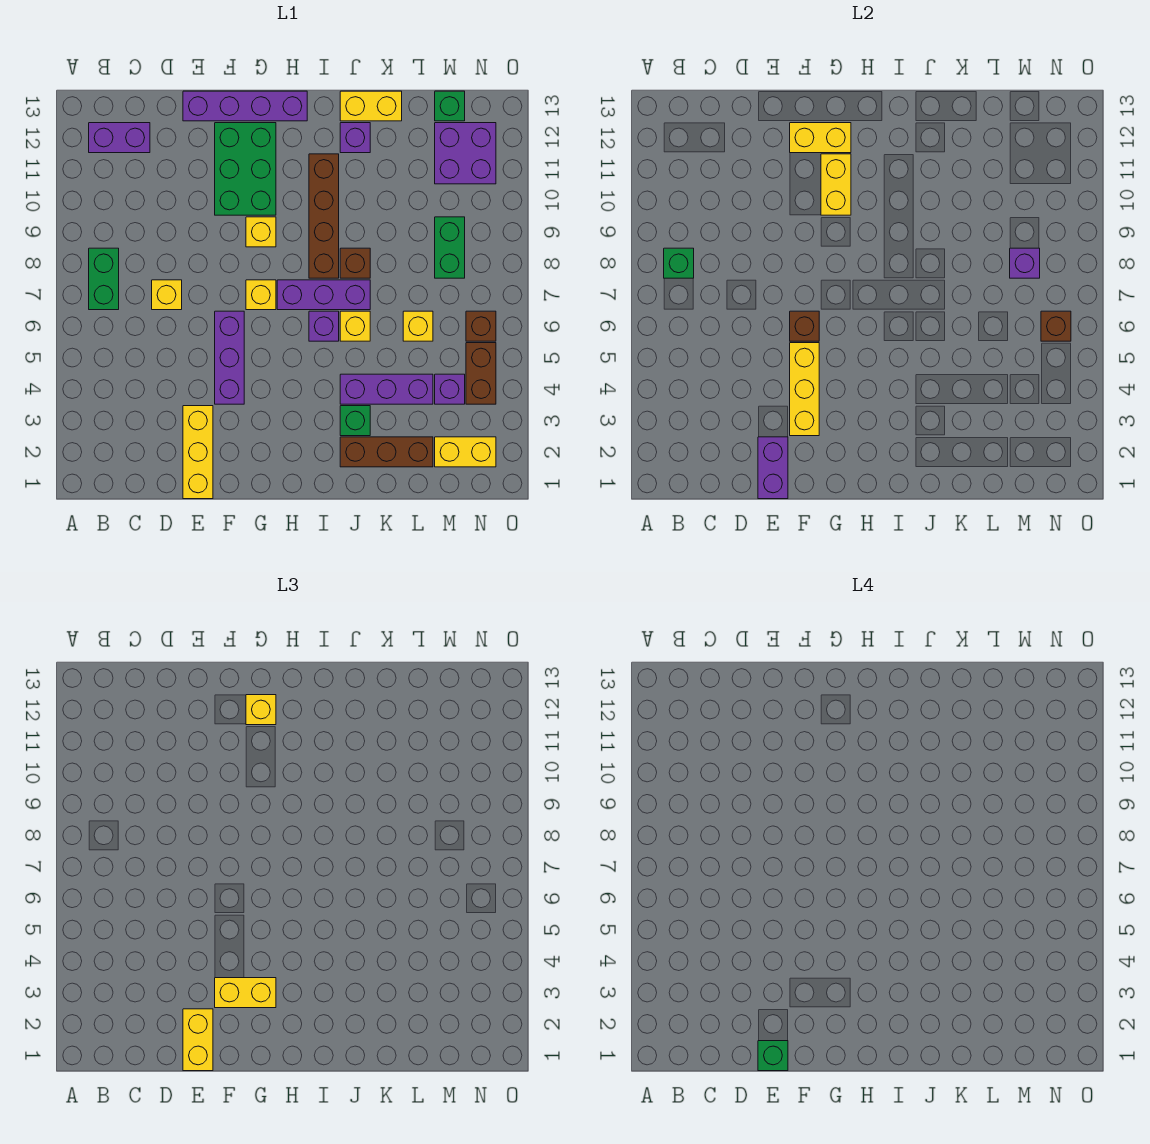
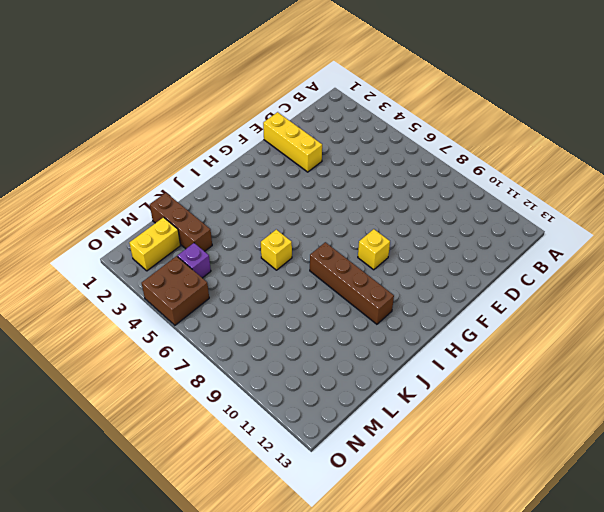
brown 1x3 brick [150,193,212,251] -> brown 1x3 brick turned to [340,437,433,467]
brown 2x2 brick [142,256,209,325] -> brown 1x2 brick [466,343,496,404]
none -> green 1x2 brick [89,248,119,310]
none -> purple 1x2 brick [89,123,150,153]
none -> yellow 1x1 brick [152,280,182,310]
none -> purple 1x4 brick [183,91,307,121]

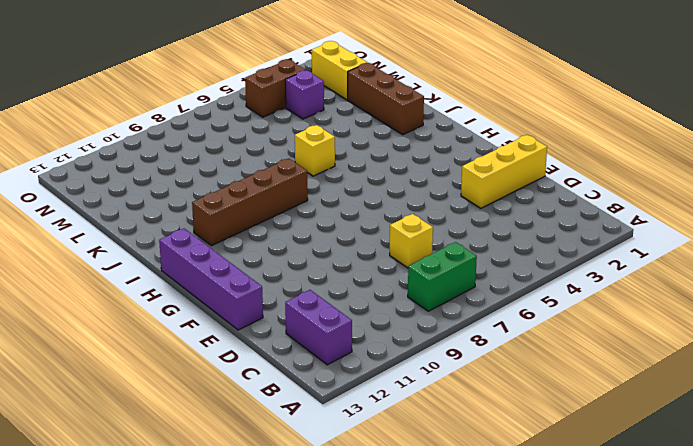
none -> purple 1x3 brick [215,311,244,404]
none -> green 2x3 brick [215,123,276,215]
none -> yellow 1x1 brick [246,280,276,310]
none -> yellow 1x1 brick [246,217,276,247]

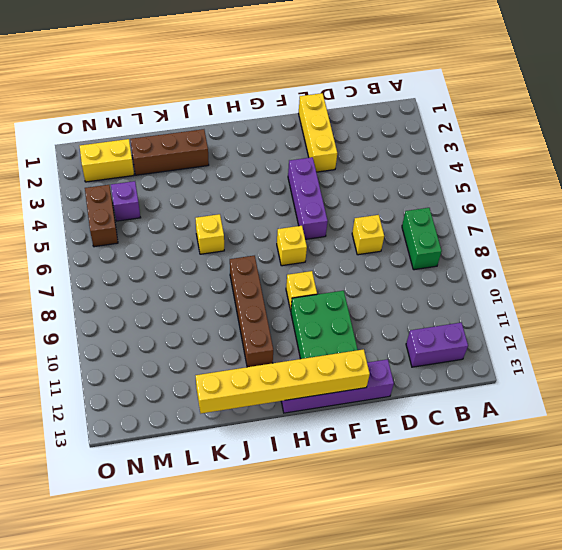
yellow 1x6 brick [196,349,370,413] -> none
none -> purple 1x3 brick [277,280,370,310]
none -> purple 1x1 brick [309,311,339,341]
none -> green 1x1 brick [340,406,370,436]
none -> purple 1x3 brick [340,374,433,404]

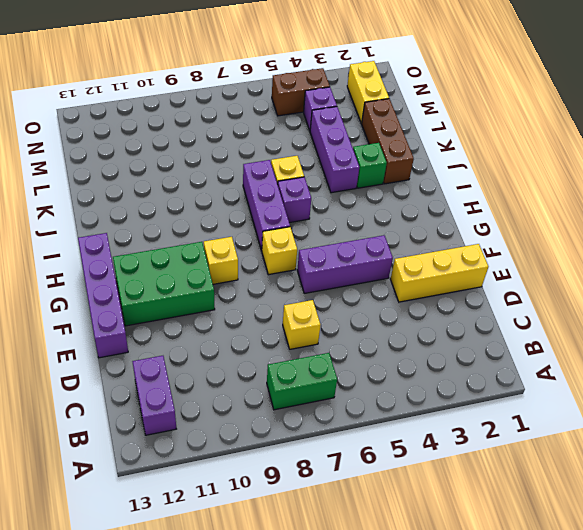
none -> brown 1x4 brick [309,154,339,278]
none -> brown 1x1 brick [340,248,370,278]
none -> purple 1x1 brick [340,123,370,153]
none -> yellow 1x2 brick [340,91,402,121]

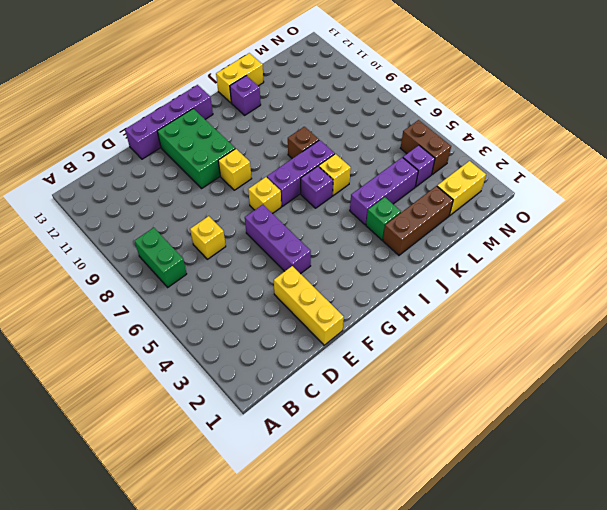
none -> purple 1x2 brick [89,123,150,153]
none -> brown 1x4 brick [309,154,339,278]
none -> yellow 1x1 brick [403,311,433,341]
none -> green 1x2 brick [435,217,465,278]

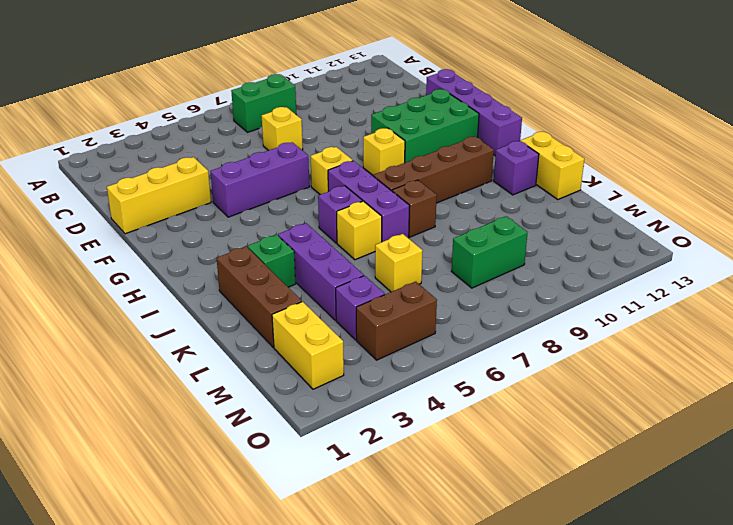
none -> purple 1x2 brick [89,123,150,153]
none -> purple 2x2 brick [435,123,496,184]
none -> green 1x1 brick [435,91,465,121]
none -> brown 1x1 brick [466,311,496,341]

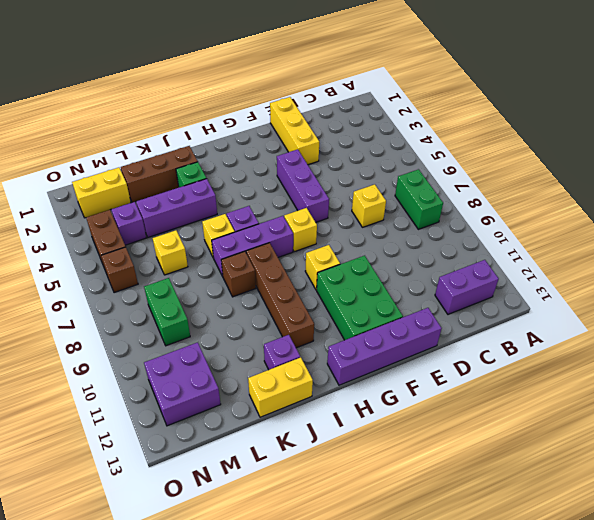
none -> green 1x1 brick [435,91,465,121]
none -> green 1x1 brick [664,248,694,278]
none -> purple 1x2 brick [758,437,788,499]
none -> yellow 1x3 brick [790,343,819,436]

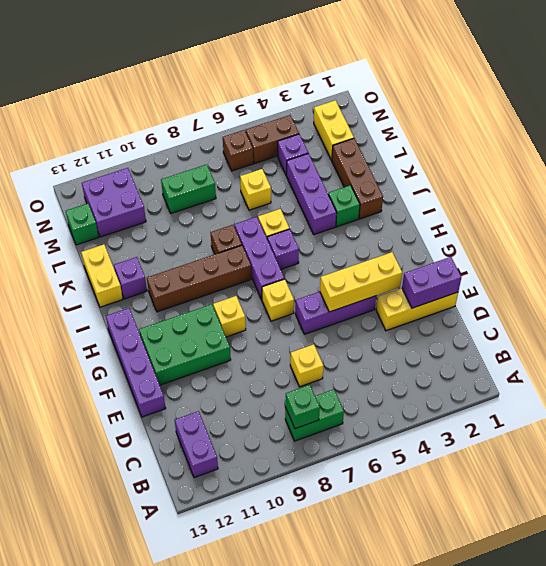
none -> brown 1x1 brick [790,311,819,341]
none -> yellow 1x2 brick [790,123,851,153]
none -> yellow 1x2 brick [821,154,851,215]
none -> purple 1x1 brick [1010,248,1040,278]

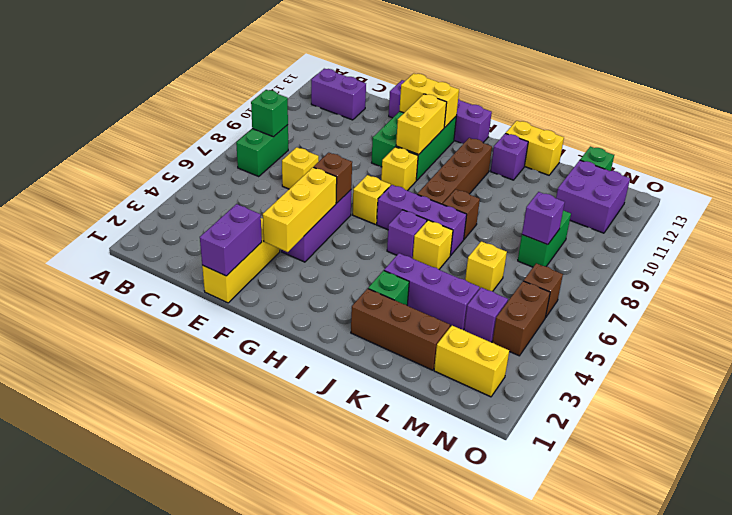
none -> brown 1x1 brick [1041,311,1071,341]
none -> yellow 1x2 brick [183,1009,213,1071]
none -> yellow 1x2 brick [215,978,276,1008]
none -> yellow 1x1 brick [246,695,276,725]

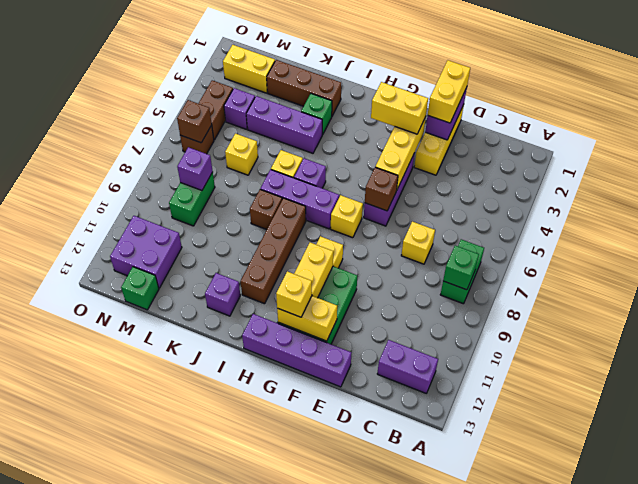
none -> yellow 1x2 brick [340,91,402,121]
none -> green 1x1 brick [758,1041,788,1071]

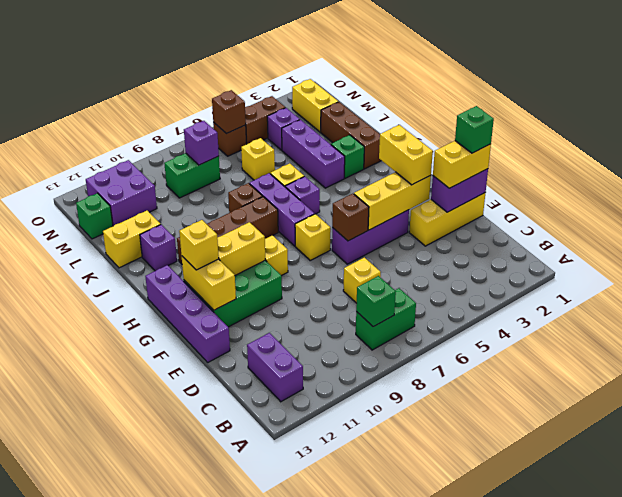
yellow 1x2 brick [103,211,161,268] -> yellow 1x2 brick turned to [340,91,402,121]

